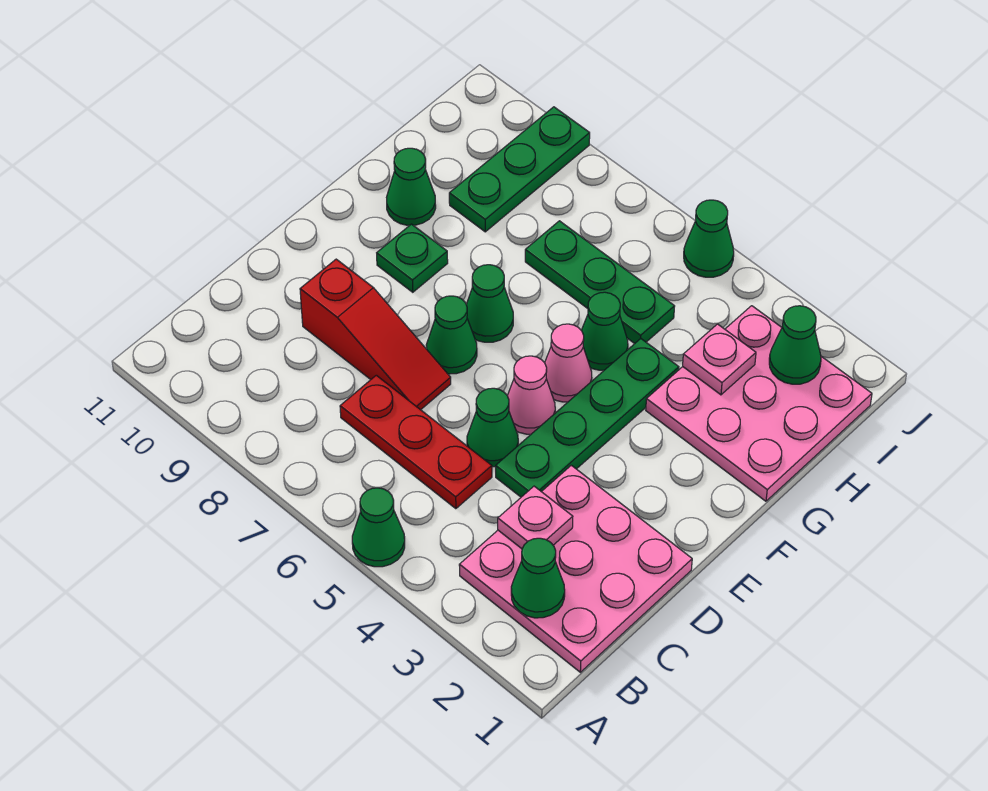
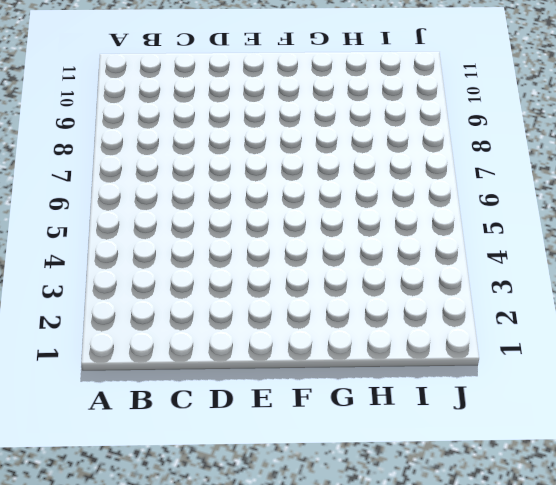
none -> green 1x1 cone [352,488,405,567]
none -> pink 3x3 plate [459,465,692,672]
none -> red 1x3 plate [340,375,492,509]

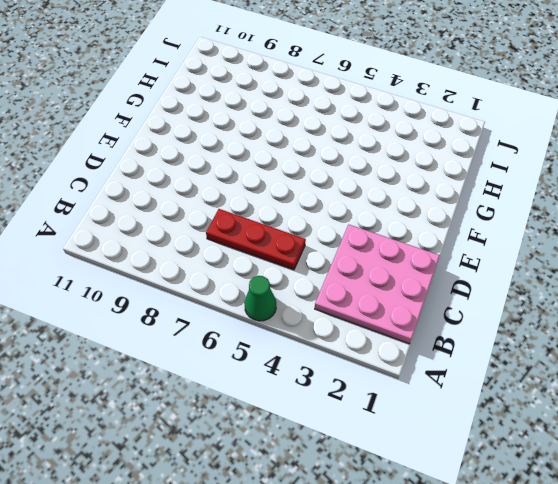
none -> green 1x4 plate [496,339,679,497]
none -> green 1x1 cone [467,388,518,467]
none -> red 1x3 slope [300,259,451,410]

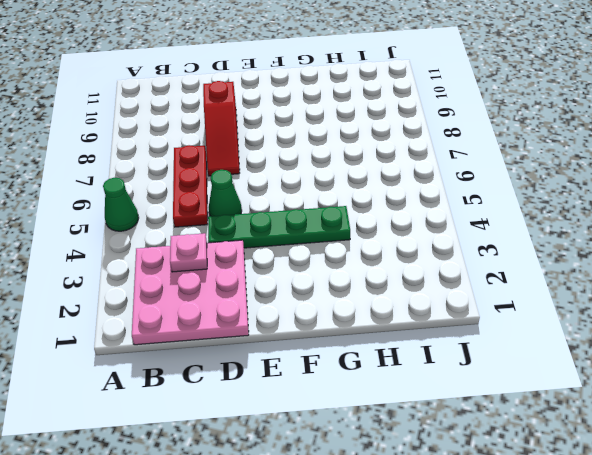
none -> pink 1x1 cone [507,356,555,434]
none -> green 1x1 cone [426,296,477,374]
none -> pink 1x1 cone [545,324,592,402]

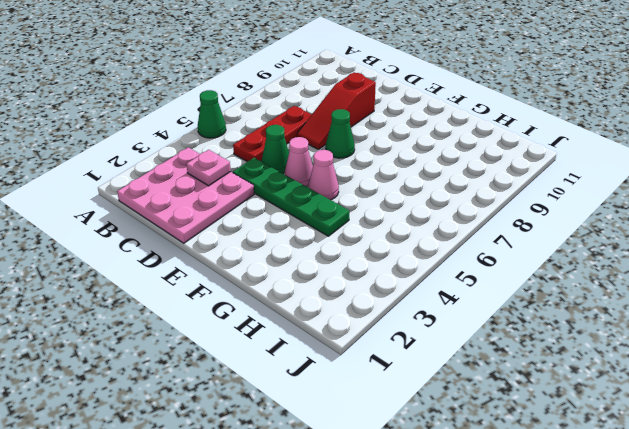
none -> green 1x1 cone [466,265,513,342]
none -> green 1x1 plate [377,224,448,292]
none -> pink 3x3 plate [646,306,872,501]

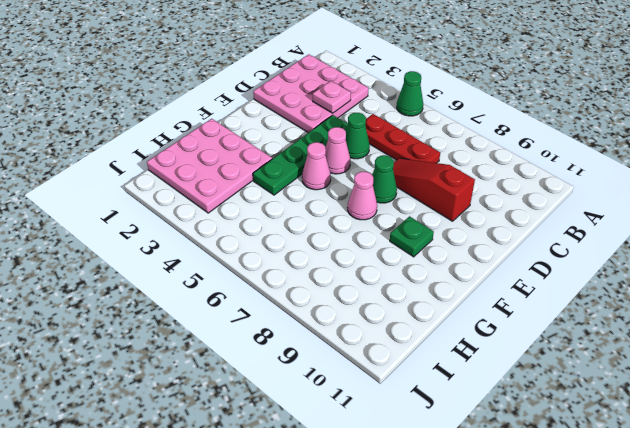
pink 1x1 cone [348,172,377,220] -> green 1x1 cone [466,265,513,342]
none -> green 1x1 cone [581,292,628,370]
none -> green 1x1 cone [387,148,436,225]
none -> green 1x3 plate [525,221,675,344]

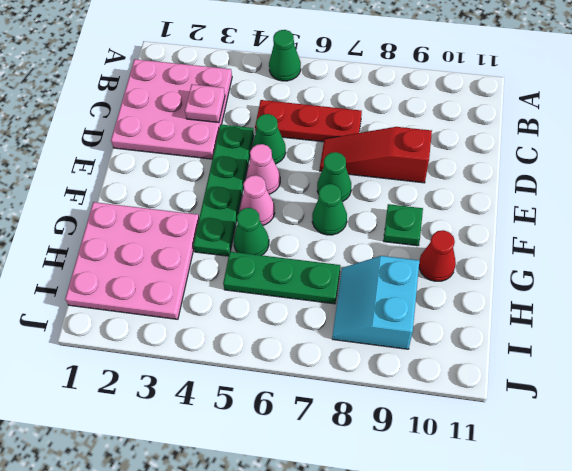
red 1x1 cone [419,230,456,281] -> green 1x1 cone [387,148,436,225]
cyan 2x2 slope [332,256,420,349] -> green 1x3 plate [449,107,590,232]
none -> green 1x1 cone [684,200,734,277]
none -> green 1x1 cone [511,538,565,618]
none -> pink 1x1 plate [683,324,756,395]

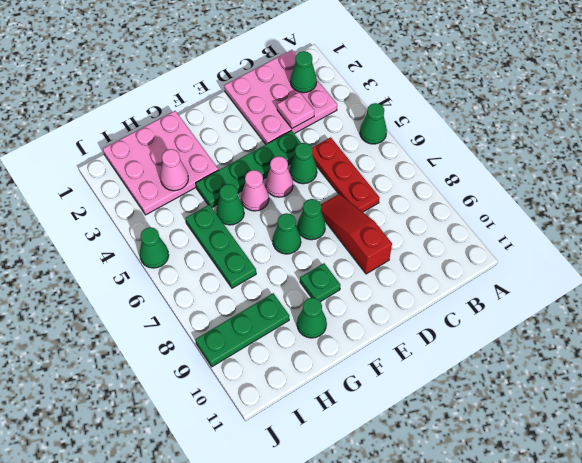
pink 1x1 cone [160,149,188,191] -> pink 1x1 plate [683,324,756,395]
none -> green 1x1 cone [769,306,821,384]

